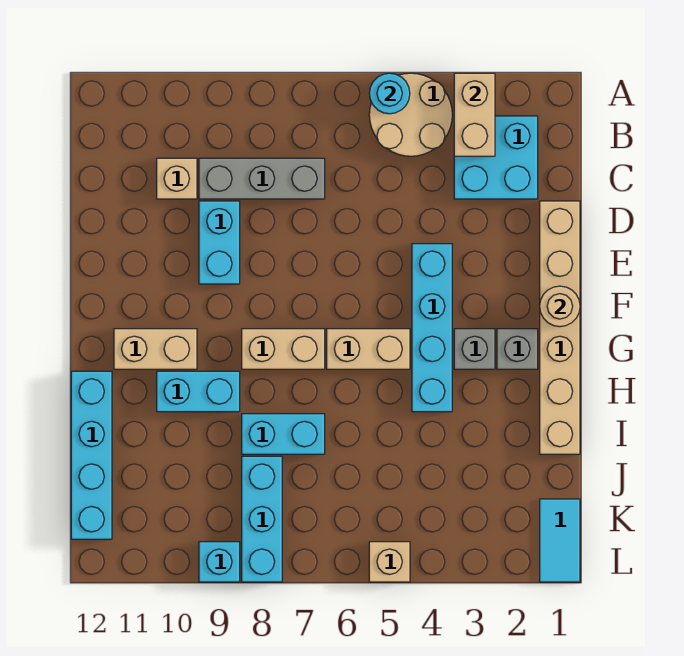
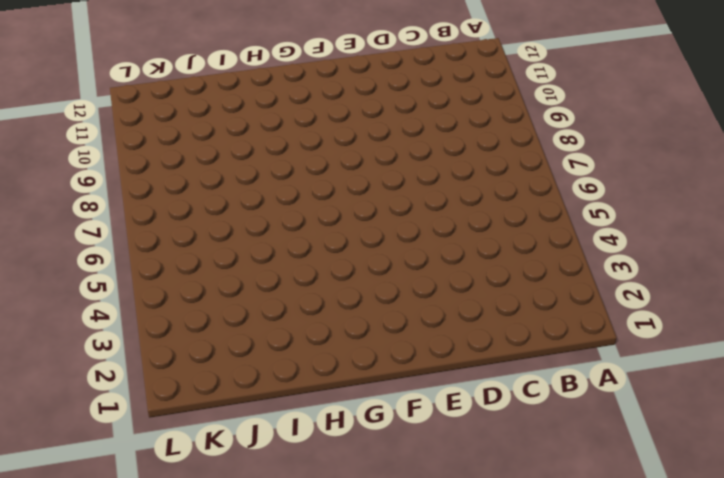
none -> tan 2x2 round brick [369,73,452,156]
none -> cyan 2x2 brick [454,116,538,199]
none -> grey 1x3 brick [199,158,325,199]

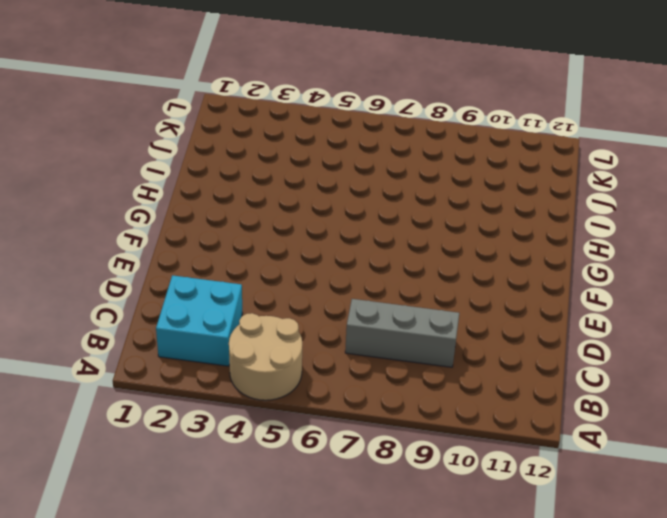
none -> tan 1x1 brick [157,158,197,199]
none -> tan 1x6 brick [540,201,580,454]
none -> cyan 1x2 brick [199,201,240,284]

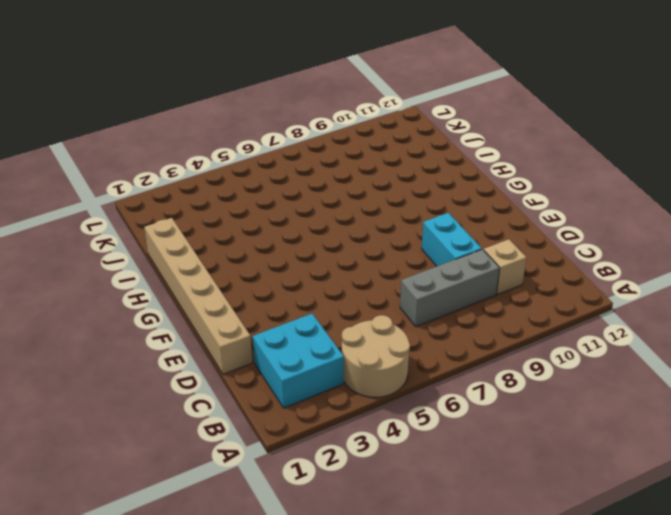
none -> cyan 1x4 brick [412,244,452,412]
none -> grey 1x1 brick [497,329,538,369]
none -> grey 1x1 brick [454,329,495,369]

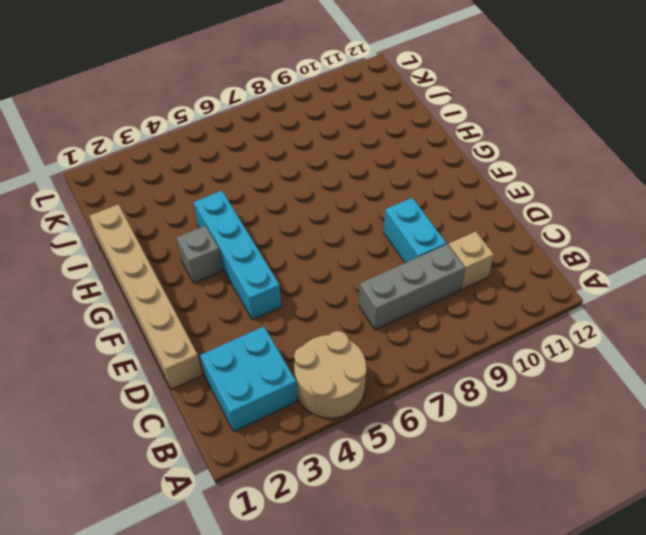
none -> grey 1x1 brick [497,329,538,369]
none -> tan 1x2 brick [327,329,410,369]
none -> tan 1x2 brick [242,329,325,369]

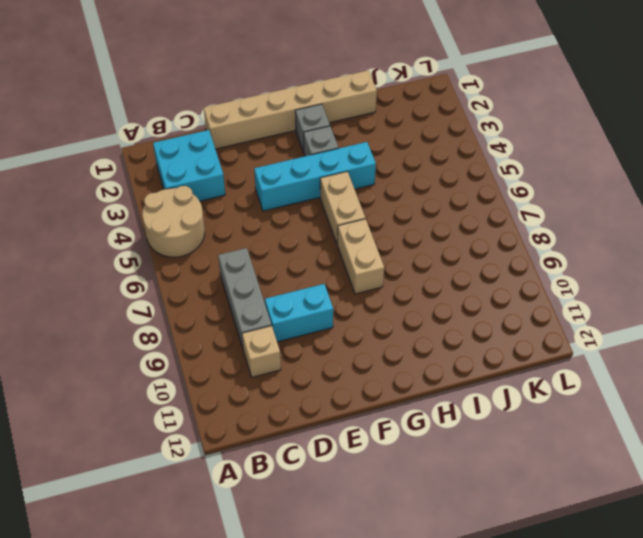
none -> tan 1x2 brick [114,329,197,369]
none -> cyan 1x2 brick [157,371,240,412]
none -> cyan 1x4 brick [71,371,112,539]

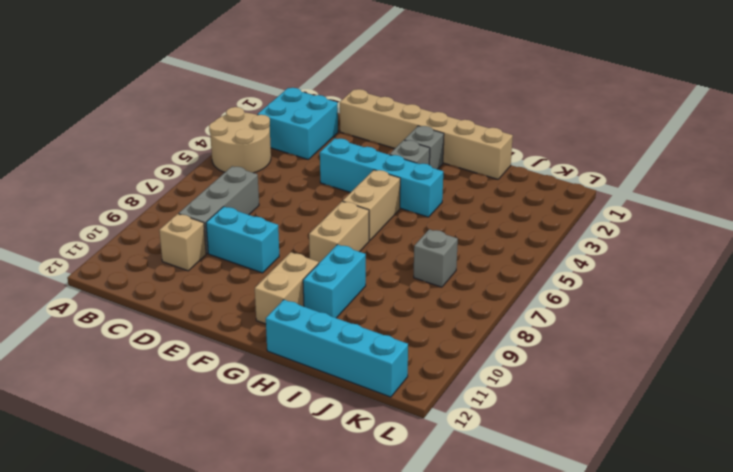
grey 1x1 brick [414,229,458,287] -> none
none -> cyan 1x2 brick [242,414,325,454]
none -> cyan 1x3 brick [242,456,282,582]
none -> cyan 1x2 tile [540,499,580,582]

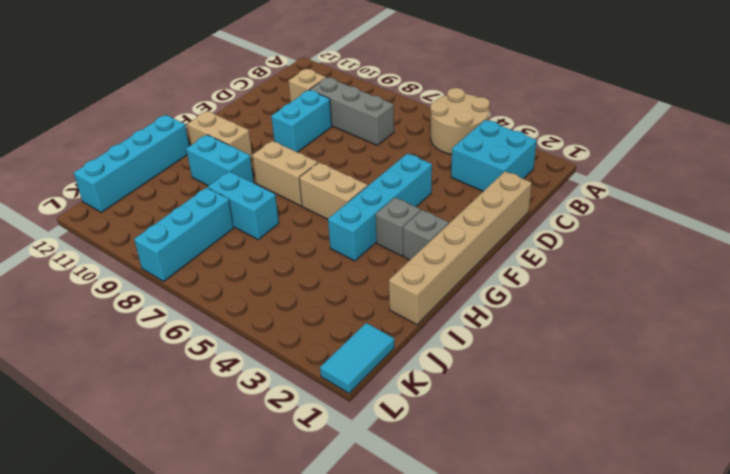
none -> tan 1x1 brick [369,542,410,582]
none -> cyan 1x1 brick [199,542,240,582]
none -> tan 1x2 brick [454,73,495,156]

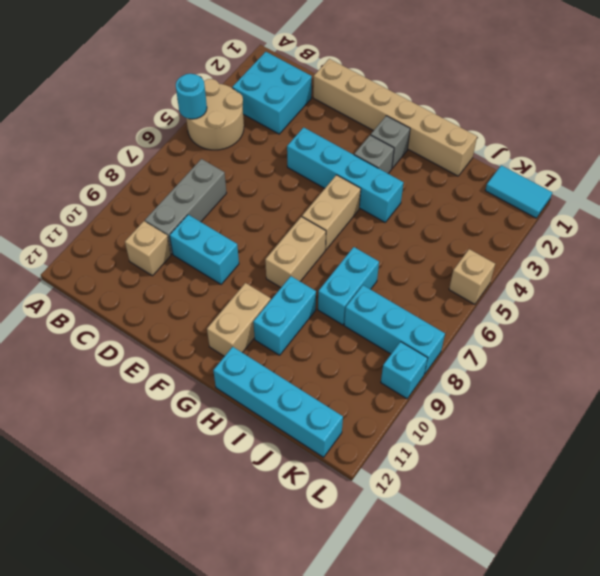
none -> tan 1x2 brick [454,73,495,156]
none -> tan 1x1 round brick [540,286,580,327]

